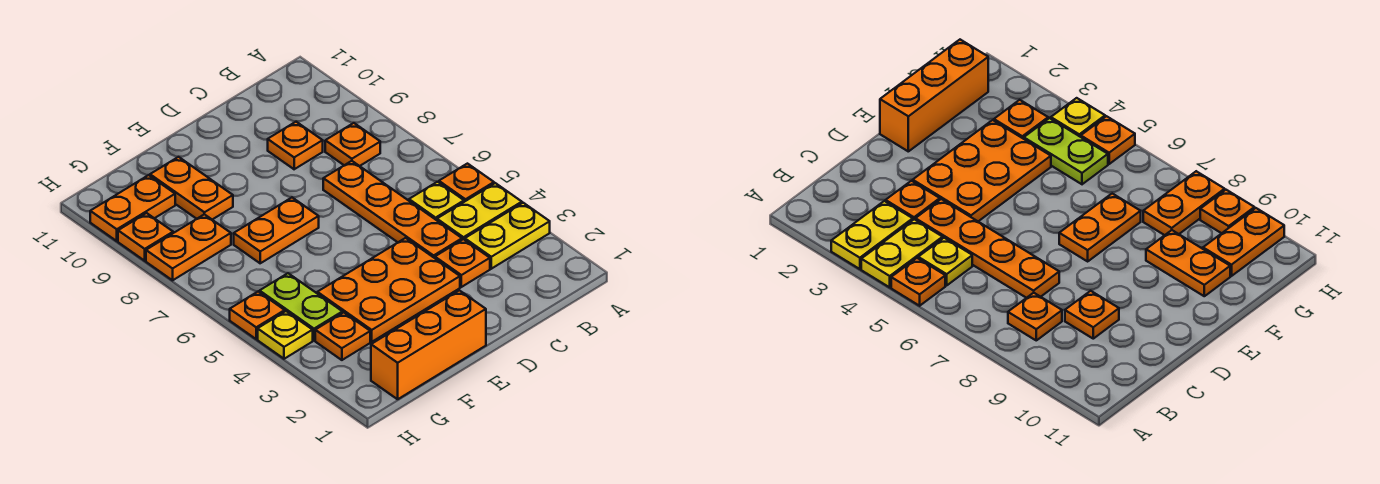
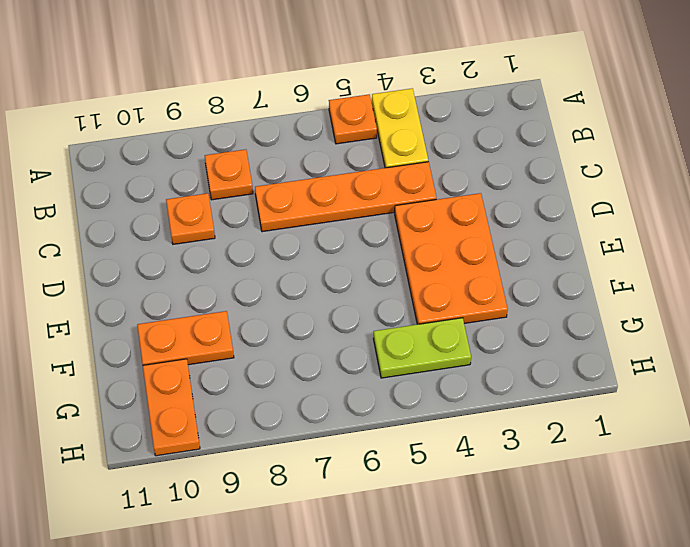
none -> yellow 1x2 plate [465,203,550,269]
none -> yellow 1x1 plate [409,182,464,220]
none -> orange 1x1 plate [435,239,490,287]

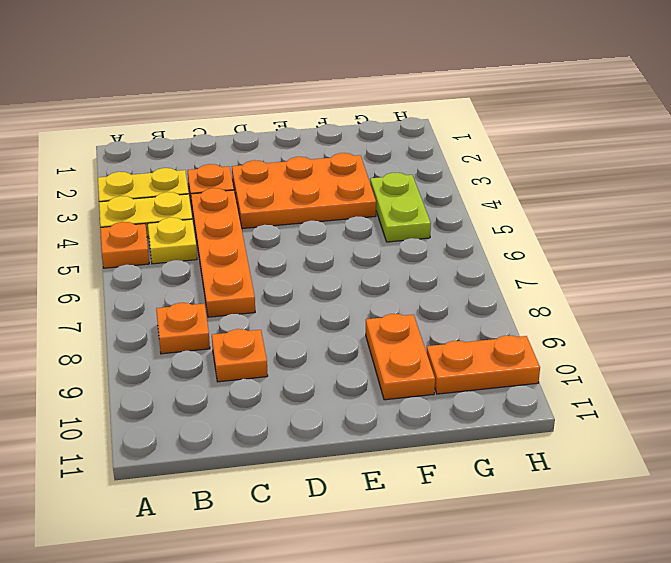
none -> orange 1x3 brick [371,290,486,399]
none -> orange 1x2 plate [234,198,319,263]
none -> orange 1x1 plate [315,312,370,360]

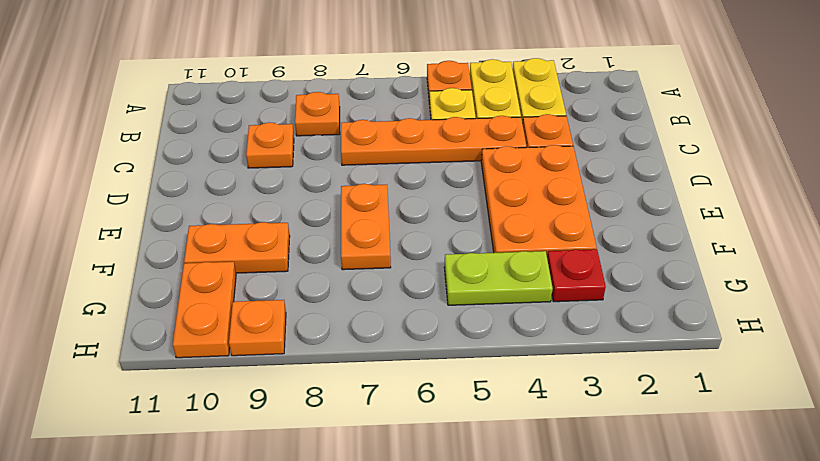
red 1x1 plate [547,249,606,302] -> orange 1x1 plate [315,312,370,360]
none -> orange 1x3 brick [371,290,486,399]
none -> orange 1x2 plate [146,214,231,280]
none -> yellow 1x1 plate [258,311,313,359]

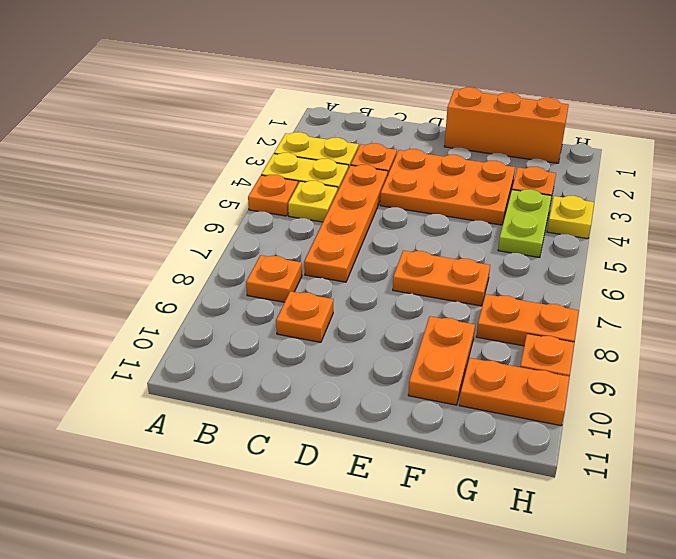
none -> orange 1x1 plate [230,292,285,339]

